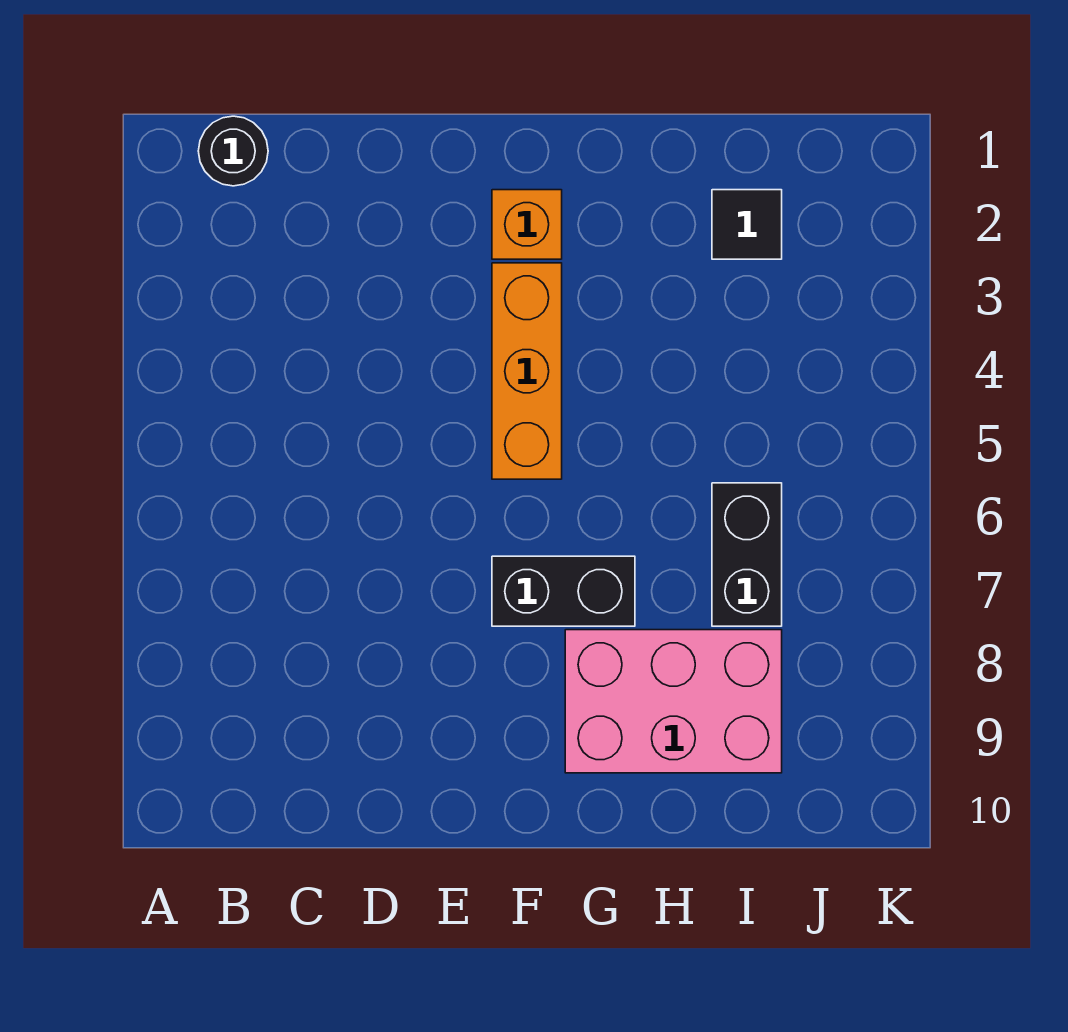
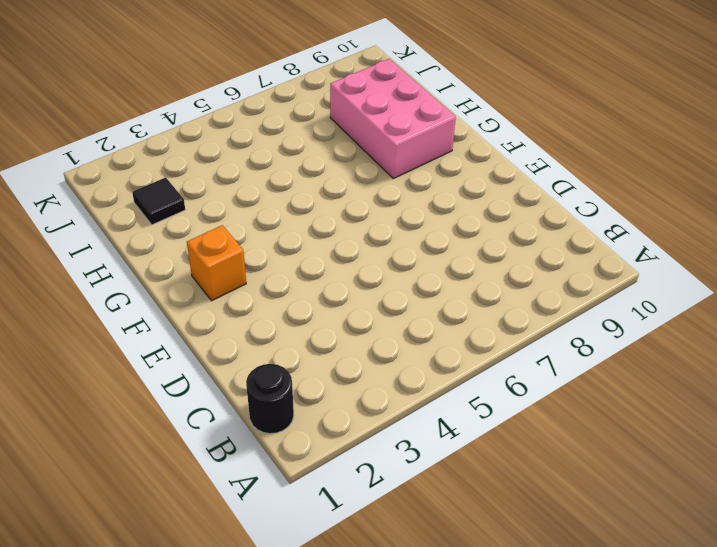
none -> orange 1x3 brick [492,263,562,479]
none -> black 1x2 brick [492,556,635,626]

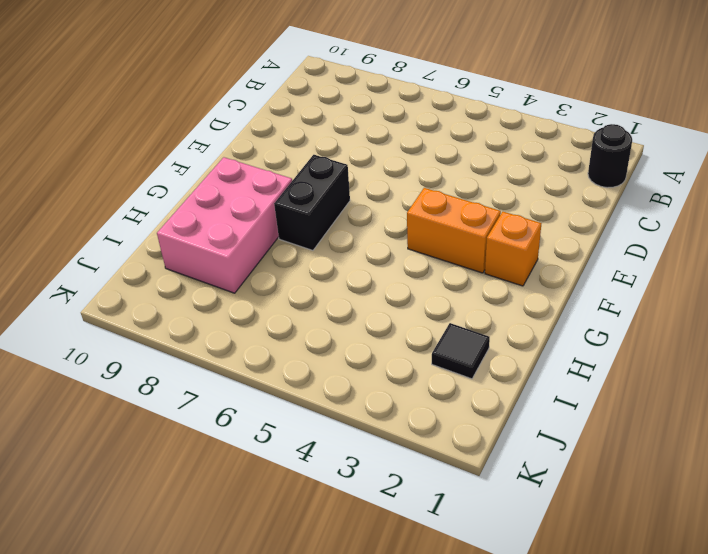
orange 1x2 brick [407,188,501,273] -> orange 1x3 brick [492,263,562,479]
none -> black 1x2 brick [712,483,782,626]

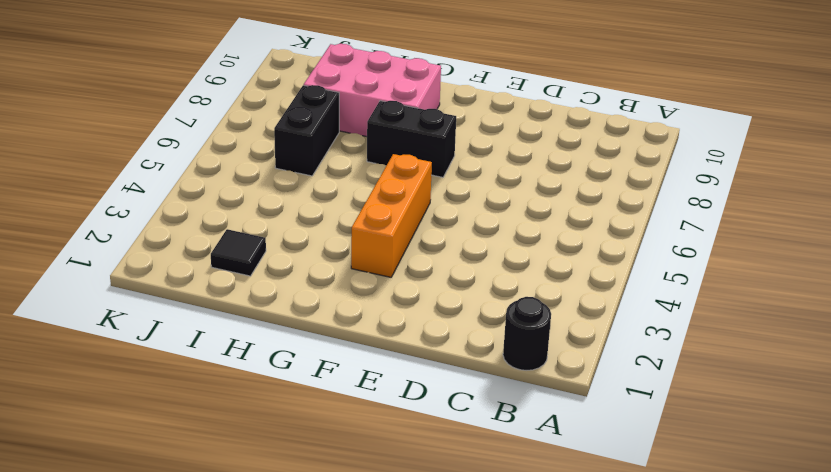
none -> orange 1x1 brick [492,190,562,259]

